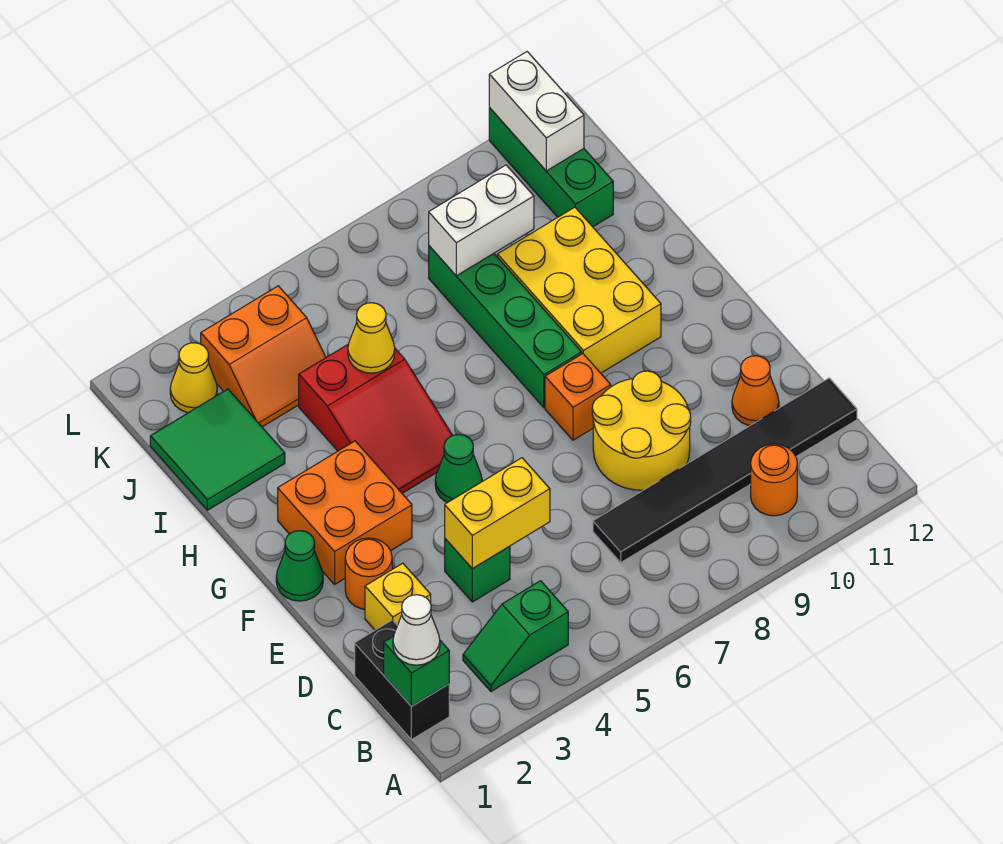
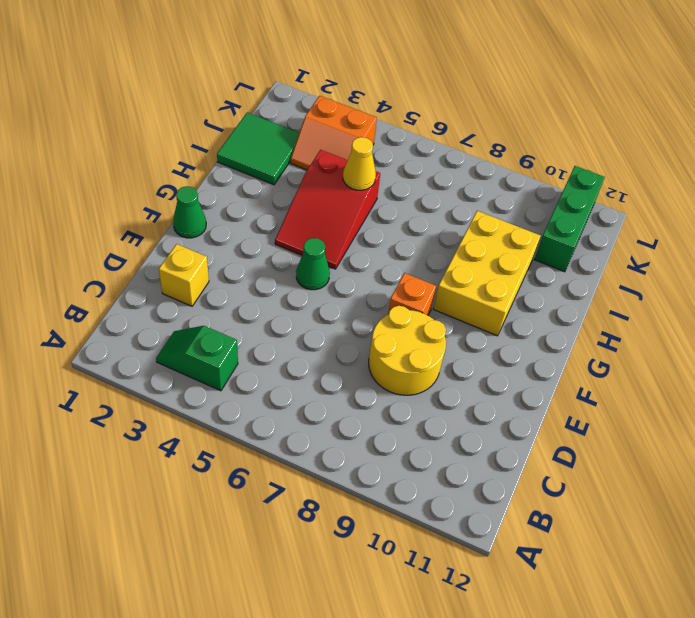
none -> black 1x2 brick [355,620,449,740]
none -> orange 1x1 round brick [751,444,797,516]
none -> black 1x6 tile [593,378,857,562]

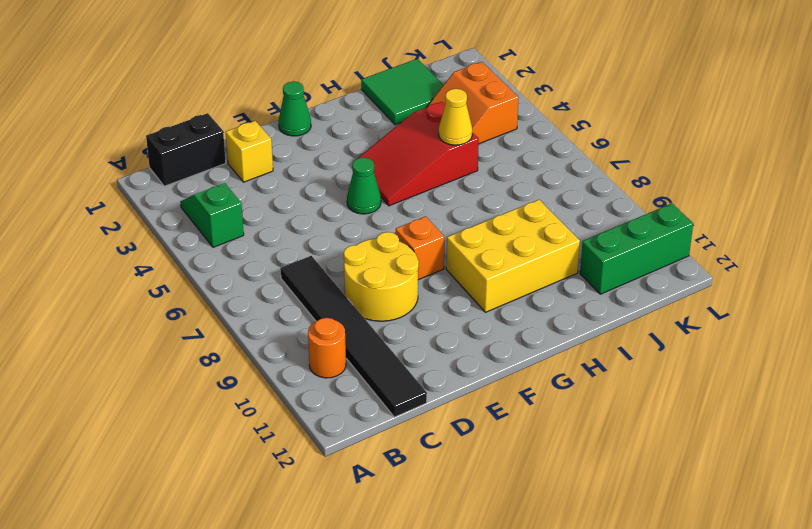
none -> green 1x1 brick [445,539,510,602]
none -> orange 1x1 cone [732,356,779,426]
none -> orange 1x1 round brick [345,538,392,609]

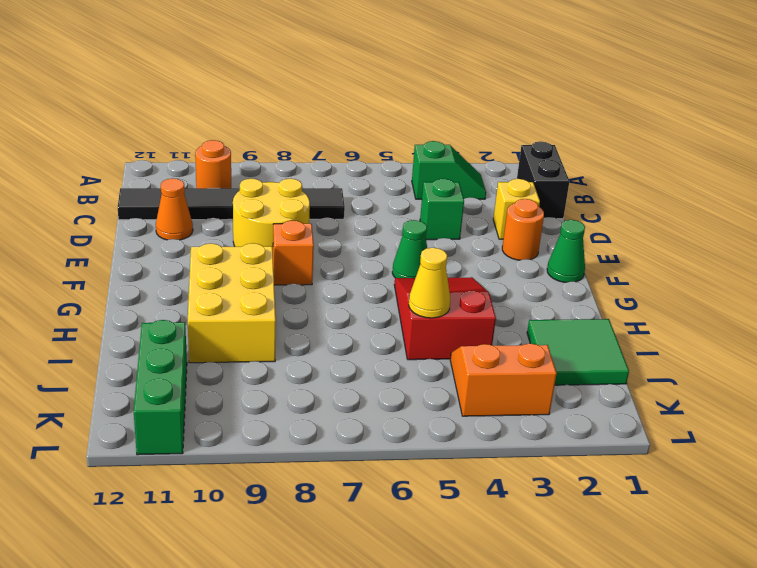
none -> orange 2x2 brick [278,441,412,584]
none -> green 1x4 brick [429,246,582,407]
none -> yellow 1x1 cone [170,343,217,413]

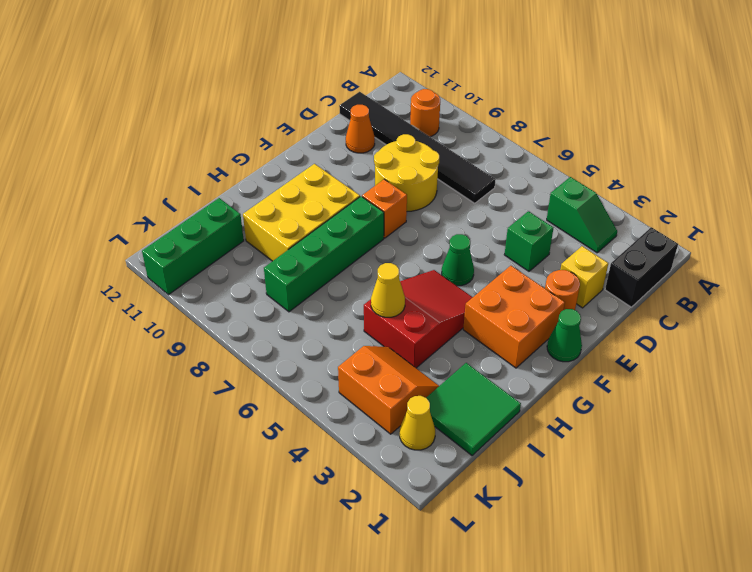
none -> green 1x1 brick [384,636,449,706]
none -> yellow 1x2 brick [445,458,550,569]
none -> white 1x2 brick [429,165,534,276]

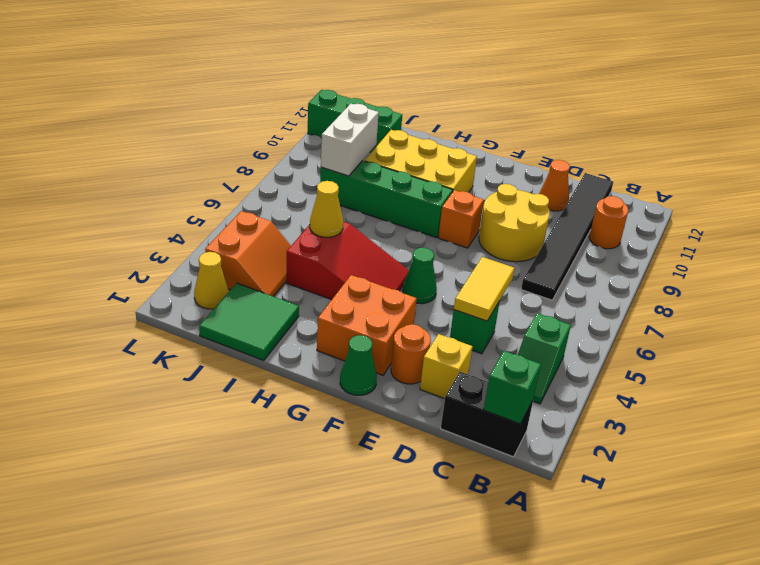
yellow 1x2 tile [454,257,514,321] -> yellow 1x2 brick [445,458,550,569]
none -> white 1x2 brick [489,52,584,171]
none -> white 1x1 cone [393,595,440,665]

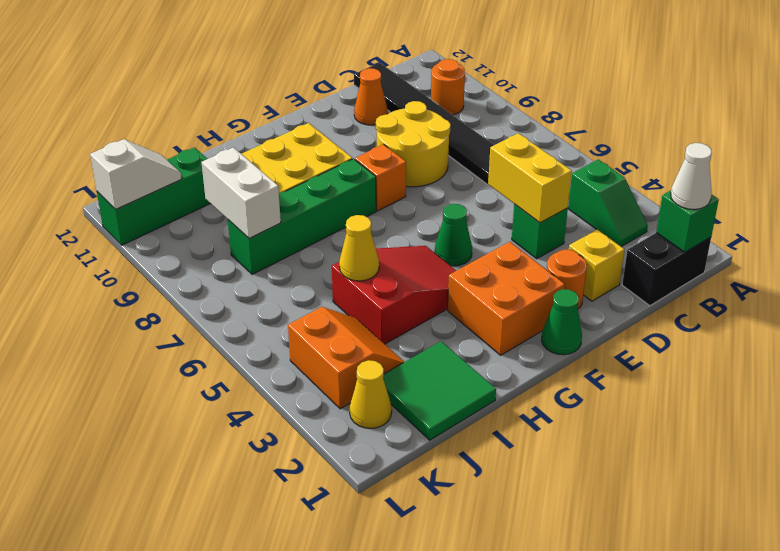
white 1x2 slope [90,139,182,209] -> white 1x2 brick [489,52,584,171]

